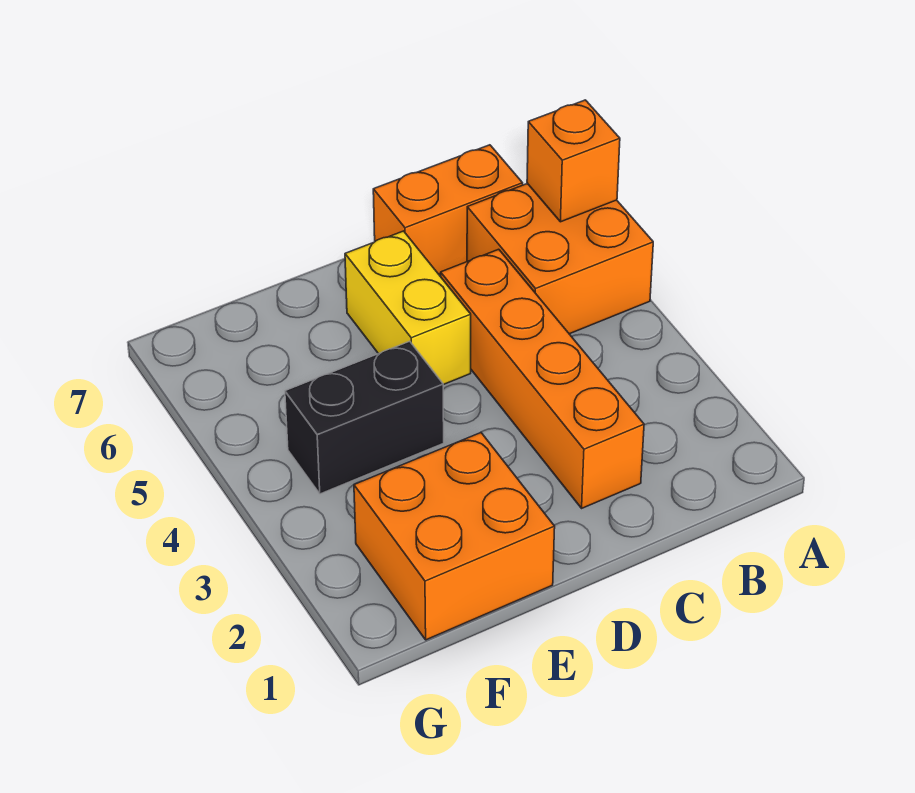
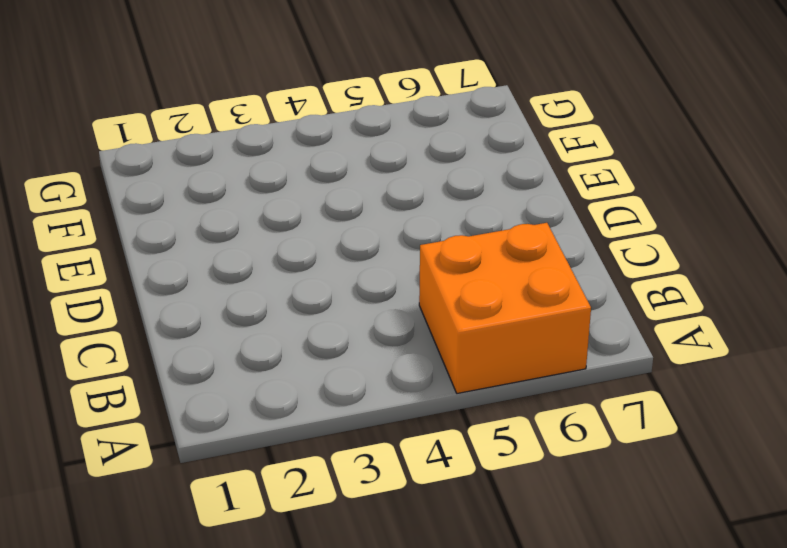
none -> orange 1x2 brick [373,145,523,274]
none -> orange 1x4 brick [440,249,644,508]

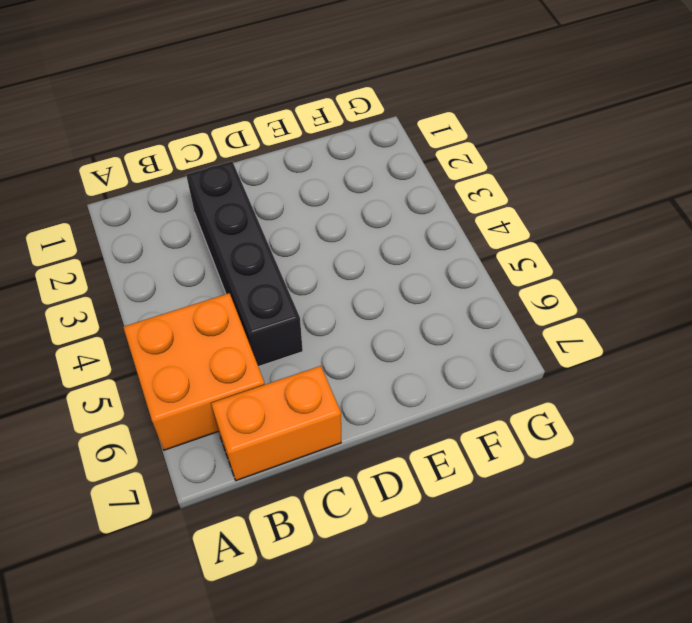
black 1x4 brick [186,161,303,367] -> orange 1x4 brick [440,249,644,508]
none -> yellow 1x2 brick [345,231,471,385]
none -> orange 2x2 brick [354,433,555,640]

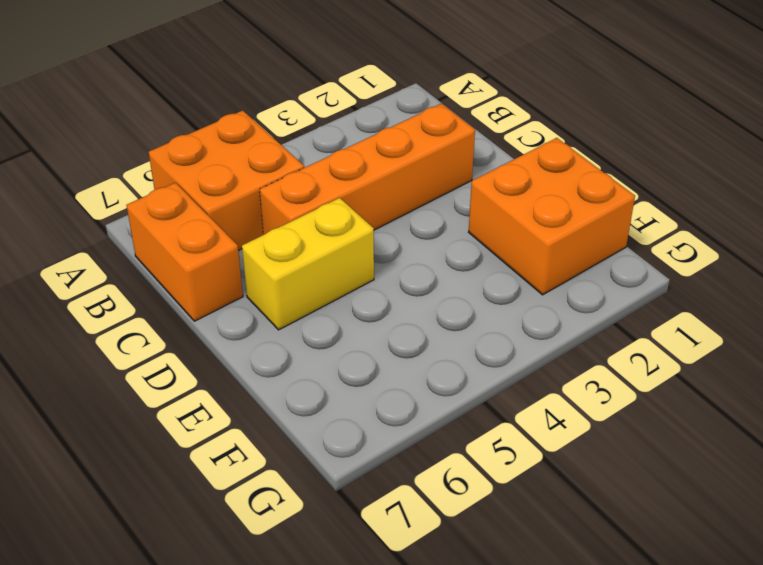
none -> black 1x2 brick [285,341,444,494]
none -> orange 1x1 brick [527,100,620,222]

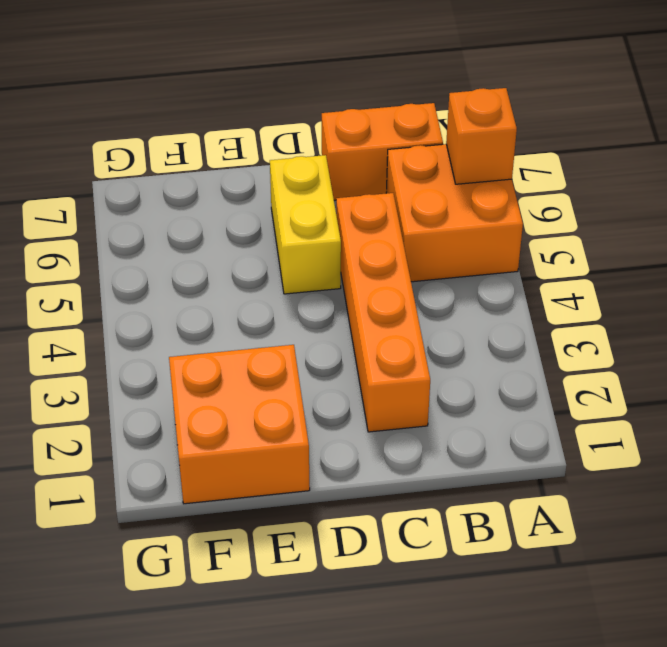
none -> black 1x2 brick [285,341,444,494]

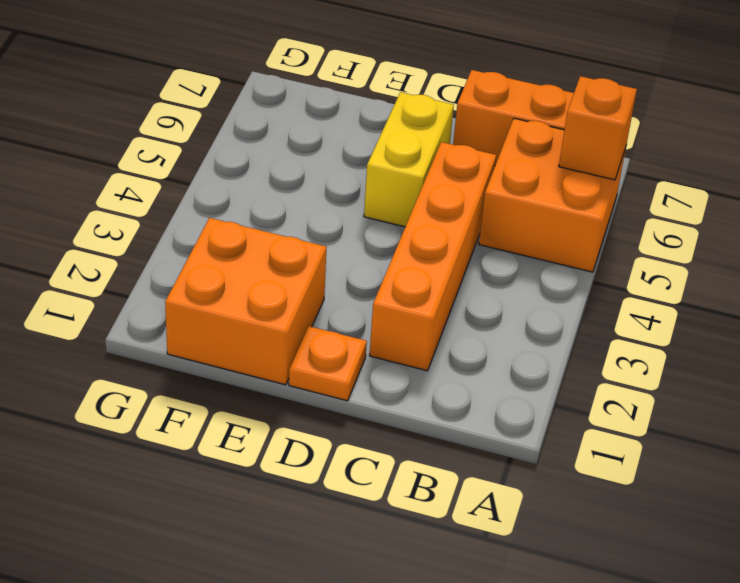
orange 1x1 plate [289,326,367,401] -> none
none -> black 1x2 brick [285,341,444,494]

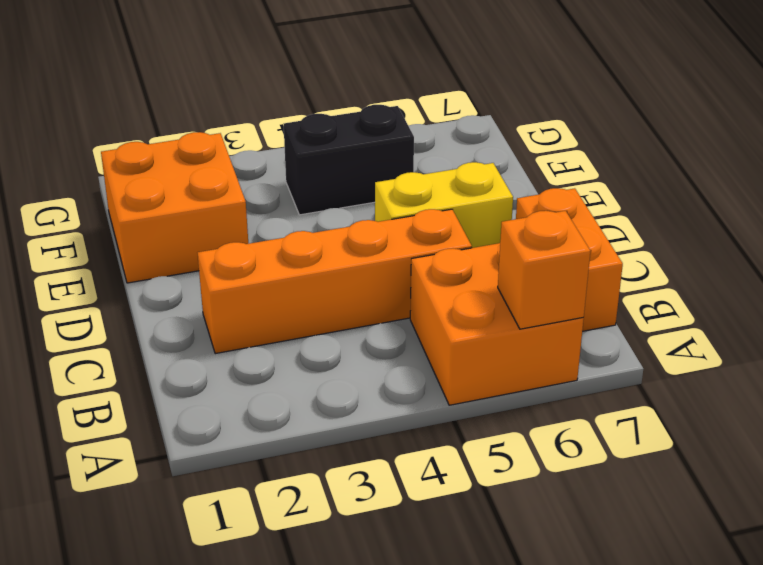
black 1x2 brick [284,105,414,215] -> black 1x2 brick turned to [285,341,444,494]

